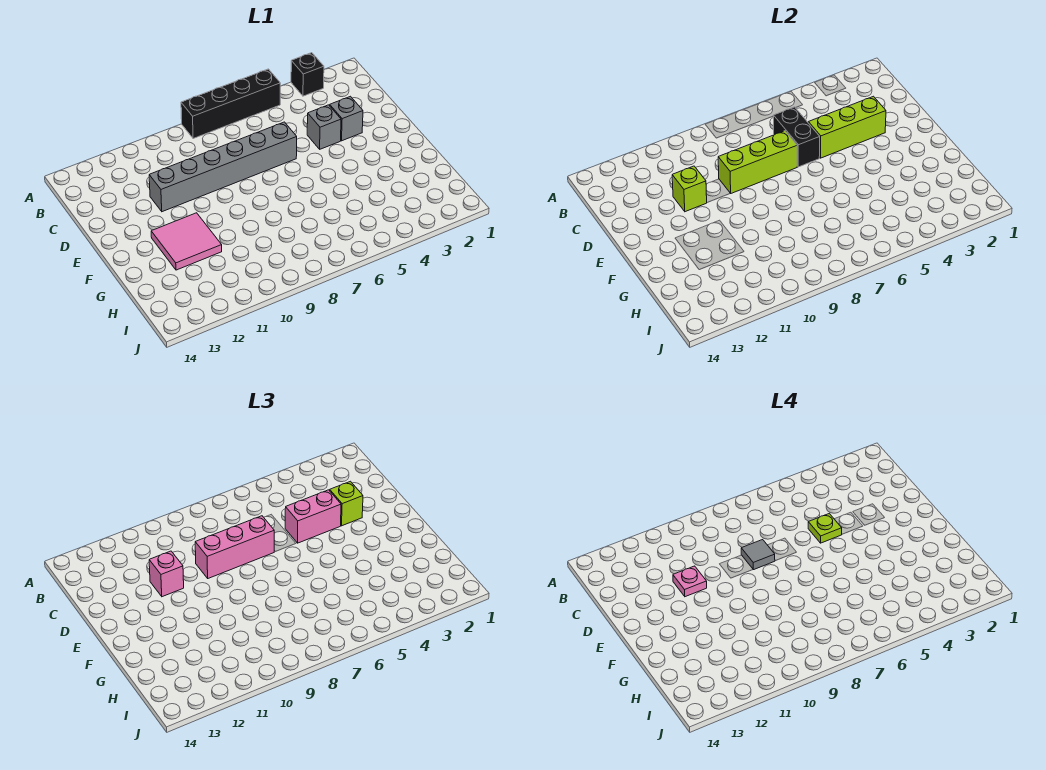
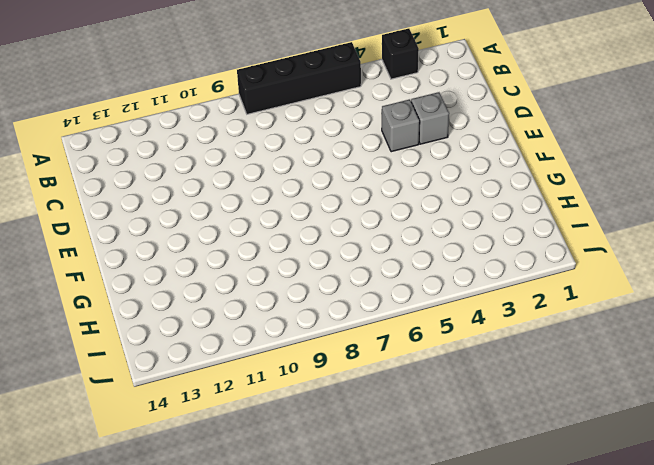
none -> grey 1x6 brick [149,122,297,212]
none -> pink 2x2 tile [151,213,222,270]
none -> black 1x2 brick [773,107,820,167]

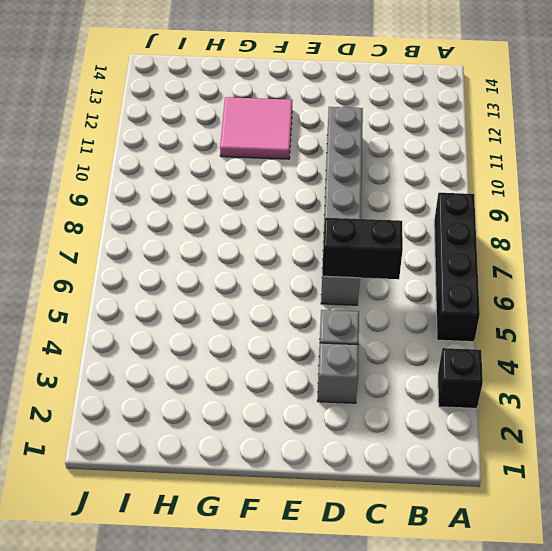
none -> lime 1x3 brick [809,96,886,158]
none -> lime 1x3 brick [718,131,797,193]
none -> lime 1x1 brick [672,166,707,212]

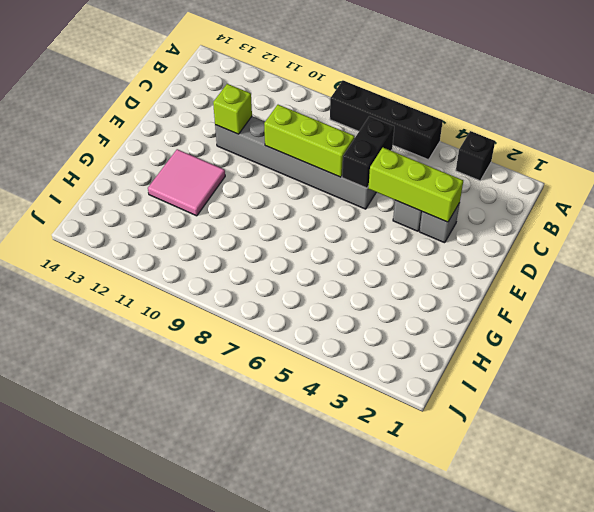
none -> lime 1x1 brick [330,481,363,526]
none -> pink 1x2 brick [285,490,341,543]
none -> pink 1x3 brick [195,516,274,578]

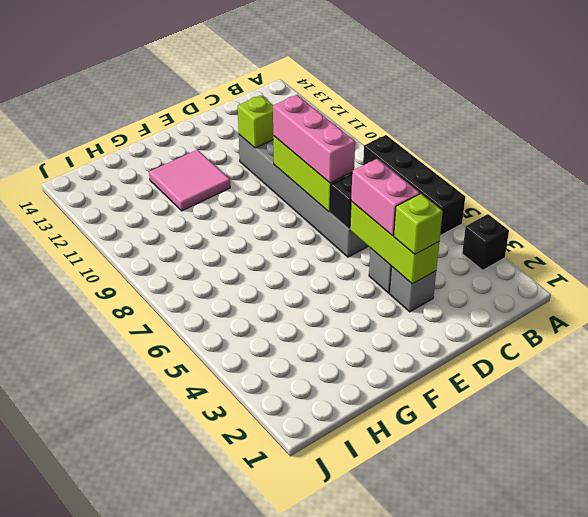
none -> pink 1x1 brick [149,551,184,597]
none -> lime 1x1 plate [808,514,842,543]
none -> grey 1x1 tile [741,540,775,570]

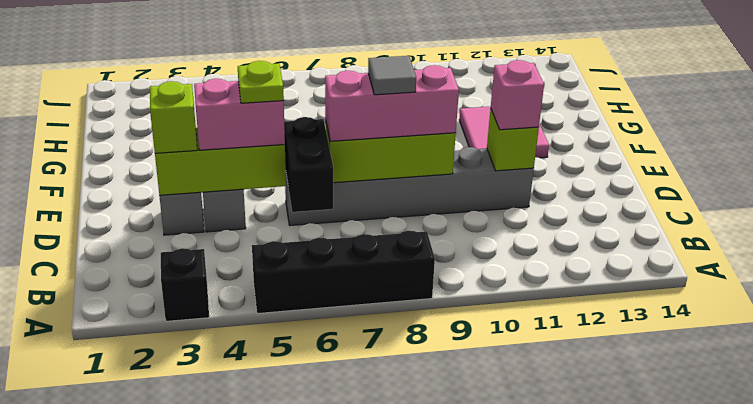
none -> pink 1x1 plate [673,566,707,597]

